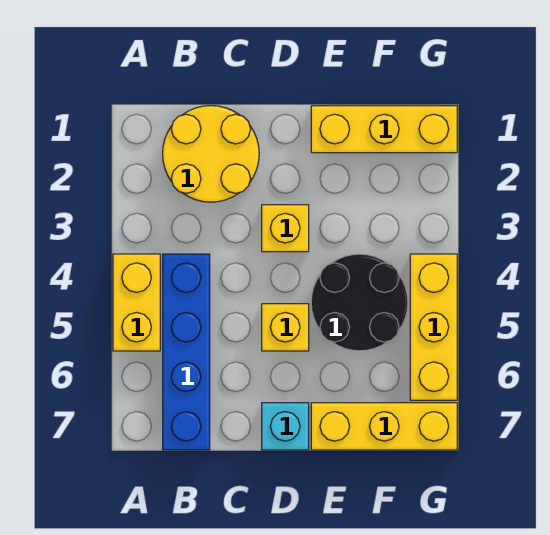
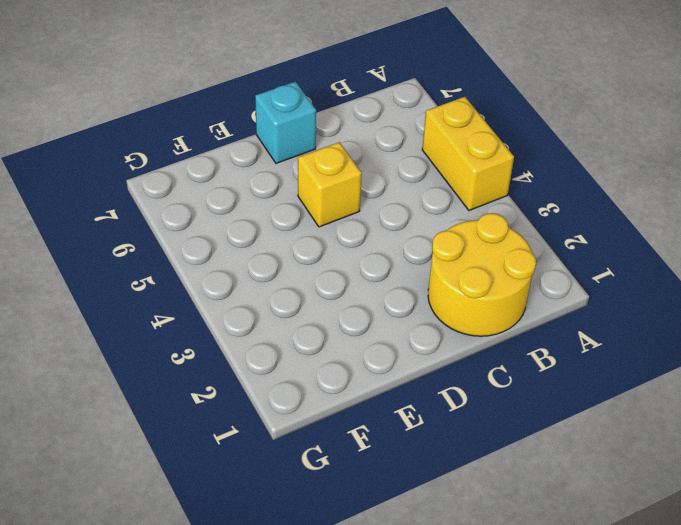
none -> blue 1x4 brick [163,254,210,450]
none -> yellow 1x1 brick [262,205,309,252]

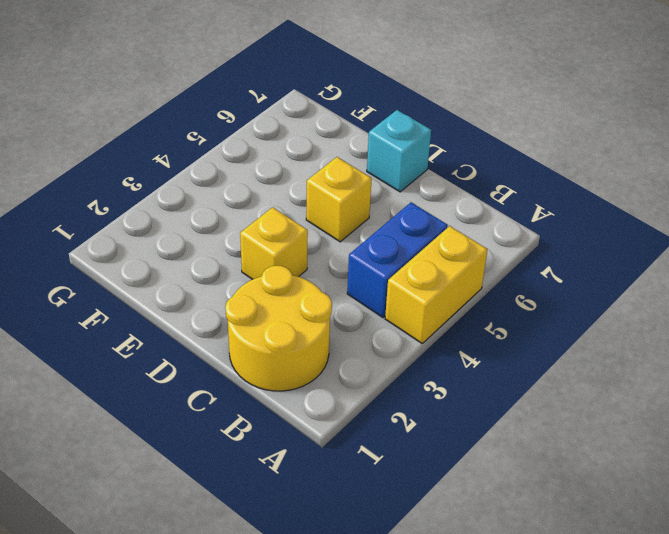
blue 1x2 brick [347,203,448,318] -> blue 1x4 brick [163,254,210,450]
none -> yellow 1x3 brick [311,106,457,153]
none -> black 2x2 round brick [311,254,408,351]

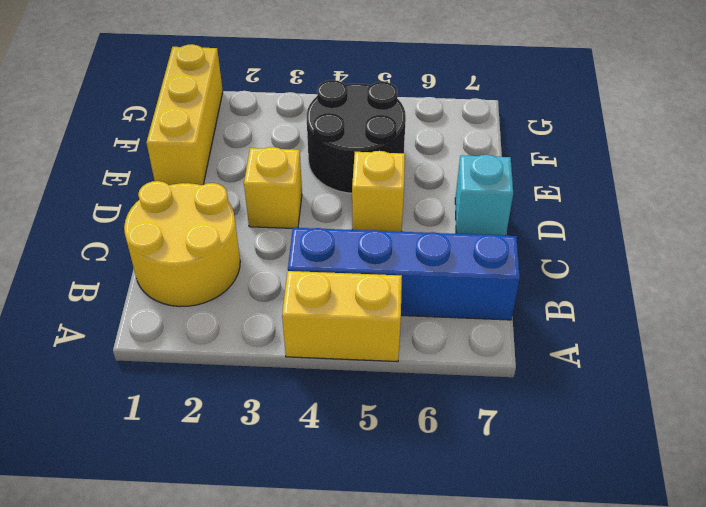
none -> yellow 1x3 brick [311,403,457,450]
none -> yellow 1x3 brick [410,254,457,400]

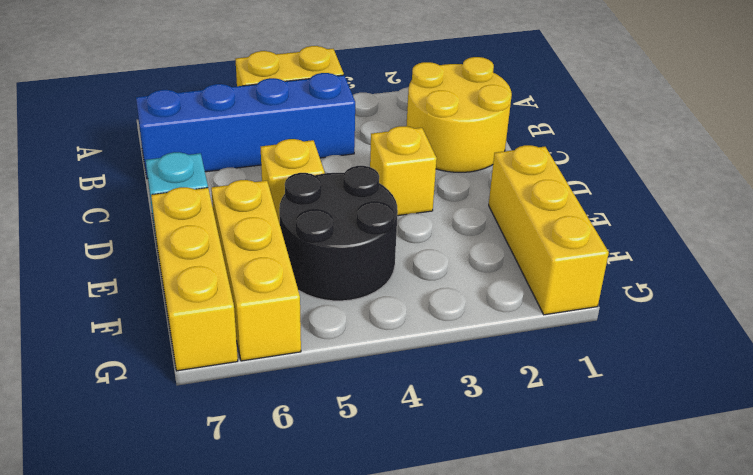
yellow 1x3 brick [211,180,301,361] -> yellow 1x3 brick turned to [410,254,457,400]

